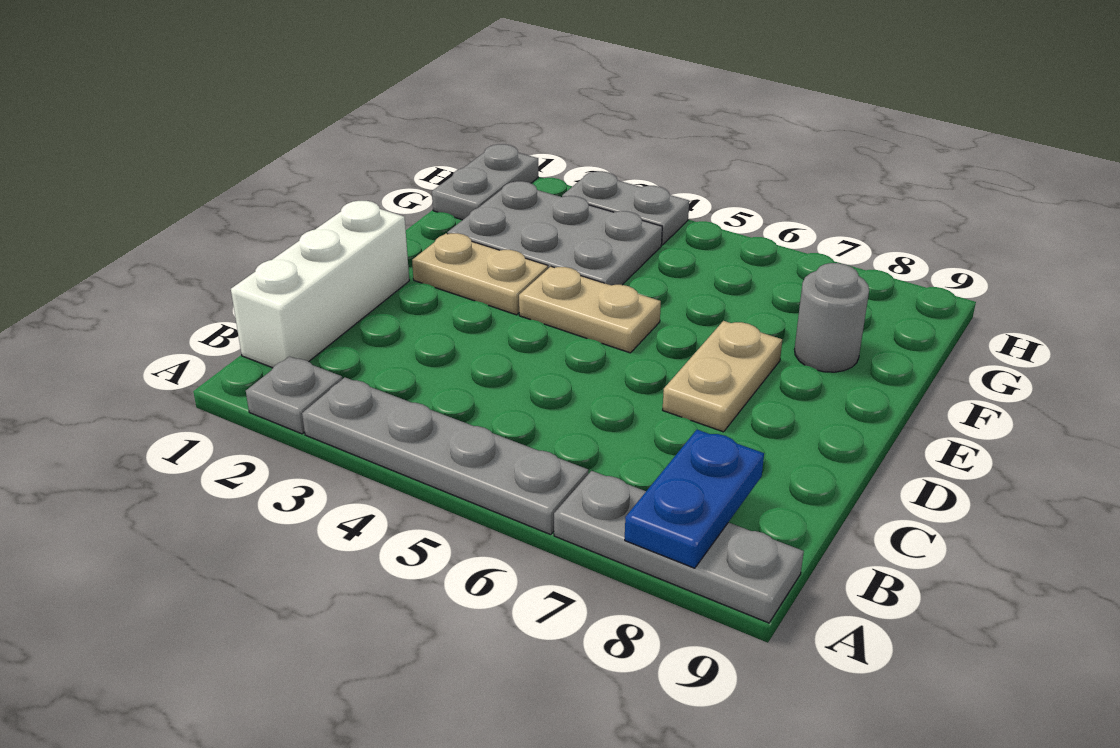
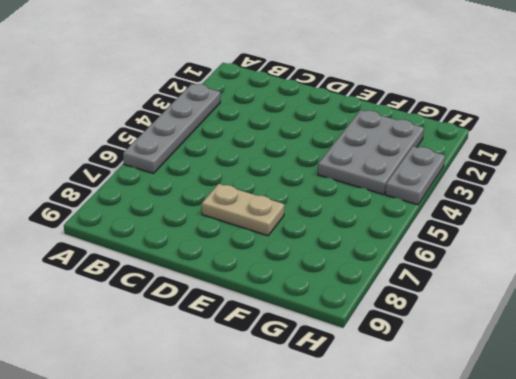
none -> grey 1x1 plate [246,356,342,434]
none -> grey 1x3 plate [554,471,804,623]
none -> white 1x3 brick [231,201,409,368]

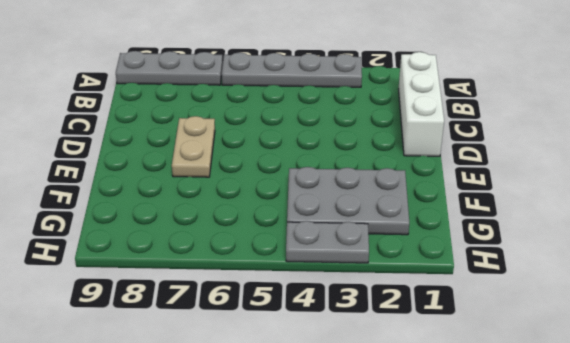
none -> grey 1x1 plate [246,356,342,434]
none -> tan 1x2 plate [412,233,548,315]
none -> tan 1x2 plate [519,267,661,353]

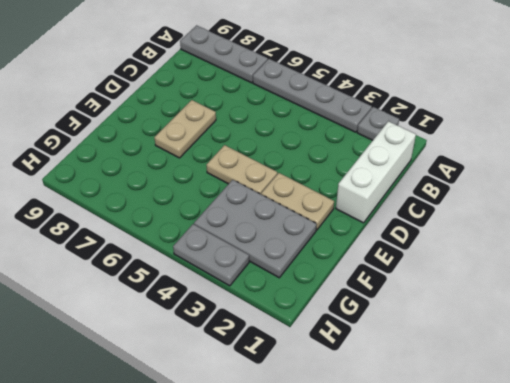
none -> grey 1x1 round brick [794,263,869,372]
none -> grey 1x2 plate [432,144,538,220]
none -> blue 1x2 plate [625,430,764,568]

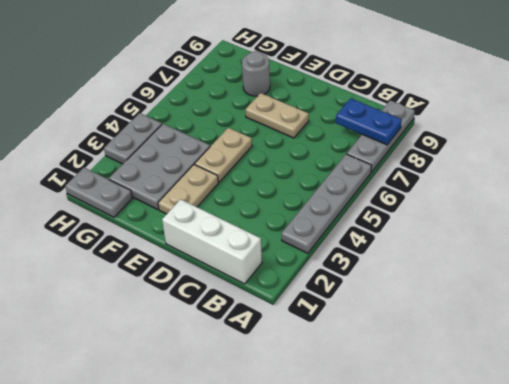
none -> grey 1x1 plate [246,356,342,434]

